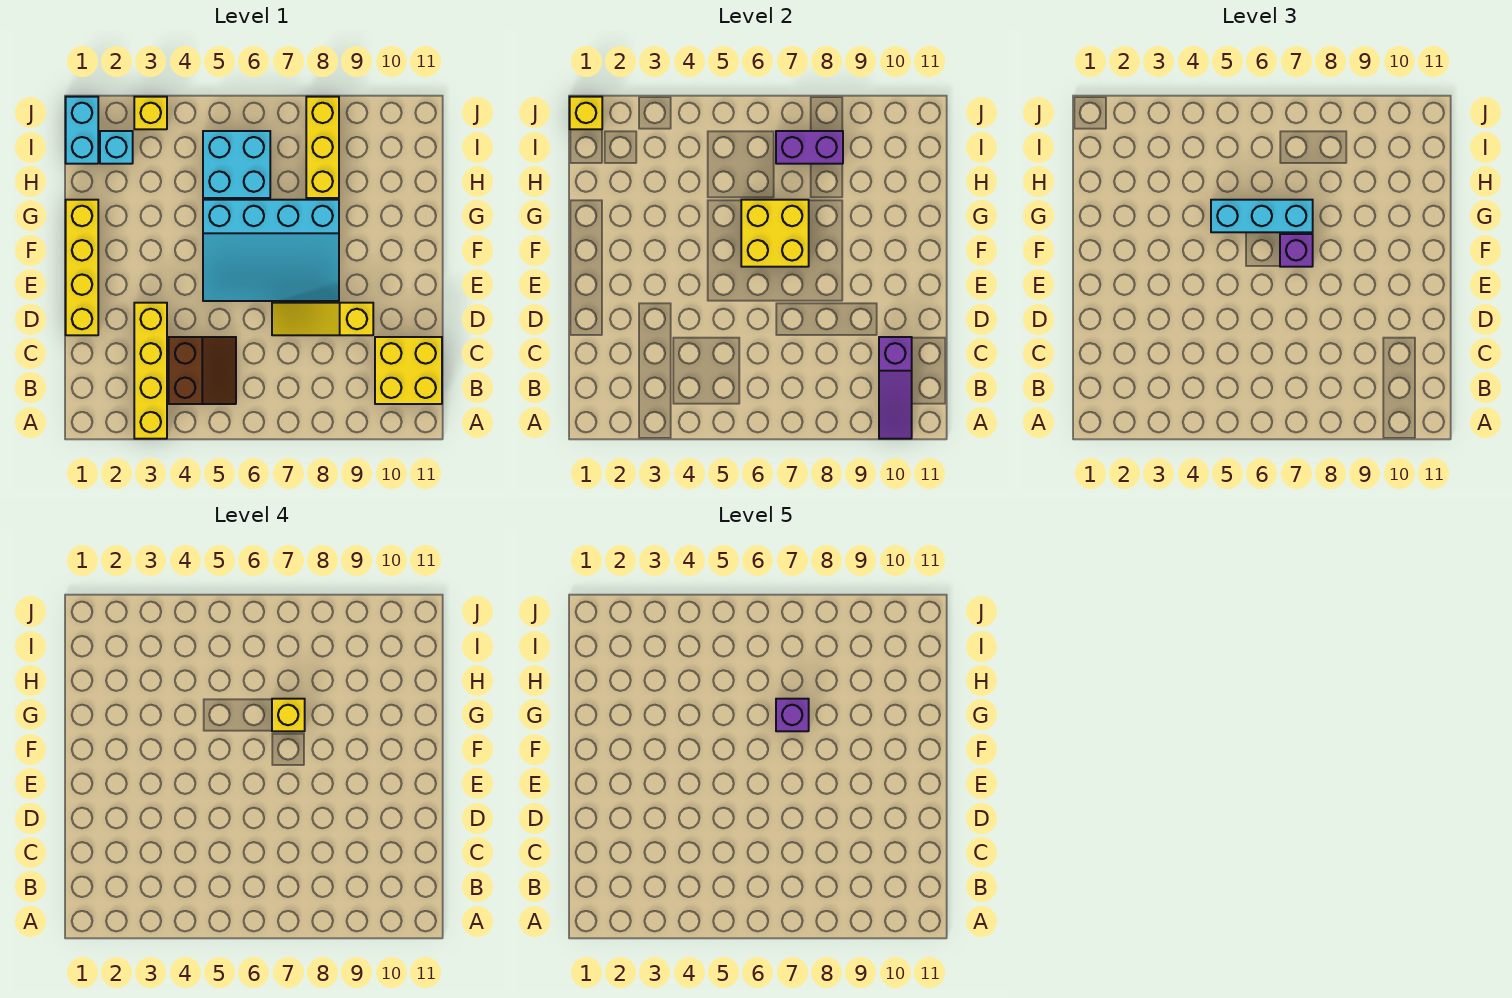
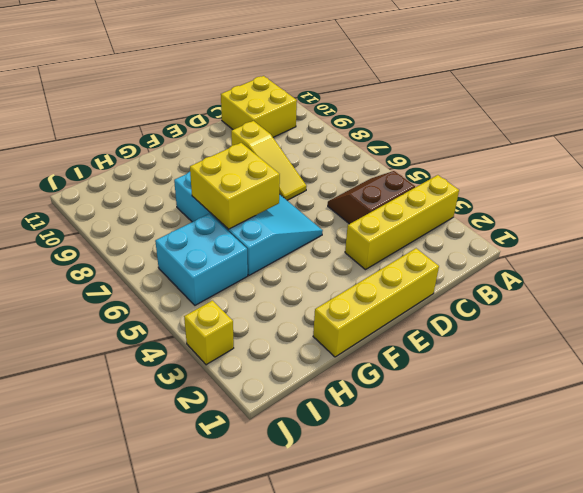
none -> yellow 1x3 brick [306,97,339,198]
none -> cyan 1x2 brick [66,97,98,164]
none -> cyan 1x1 brick [100,131,133,164]

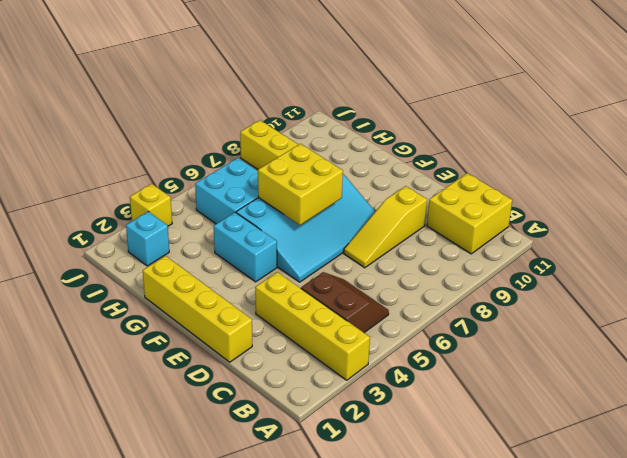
cyan 1x2 brick [214,212,277,282] -> cyan 1x2 brick moved to [66,97,98,164]
none -> purple 1x3 slope [879,337,912,439]
none -> purple 1x2 brick [776,131,843,164]
none -> yellow 1x1 brick [570,97,602,129]

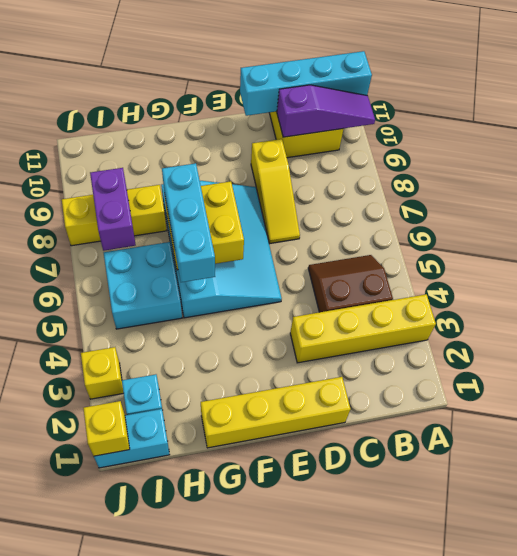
cyan 1x4 brick [240,51,372,116] -> none
none -> purple 1x1 brick [1280,234,1313,267]
none -> yellow 1x1 brick [272,699,305,731]
none -> purple 1x1 brick [776,699,809,731]

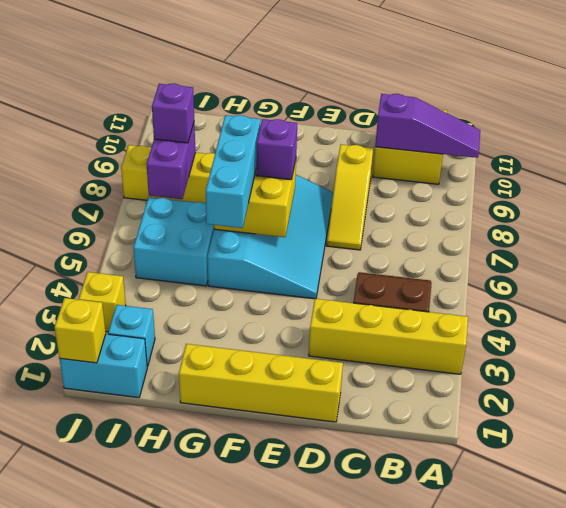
purple 1x1 brick [152,84,194,143] -> purple 1x1 brick moved to [776,699,809,731]
none -> yellow 1x1 brick [272,699,305,731]

